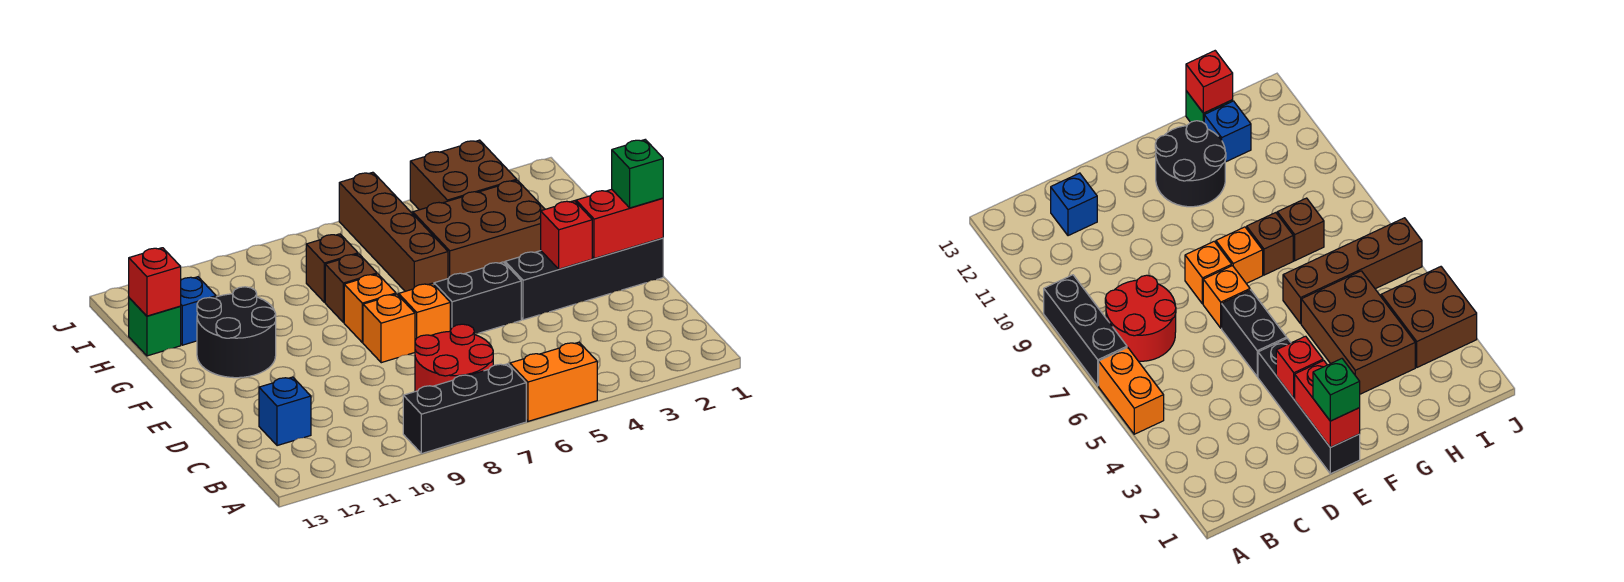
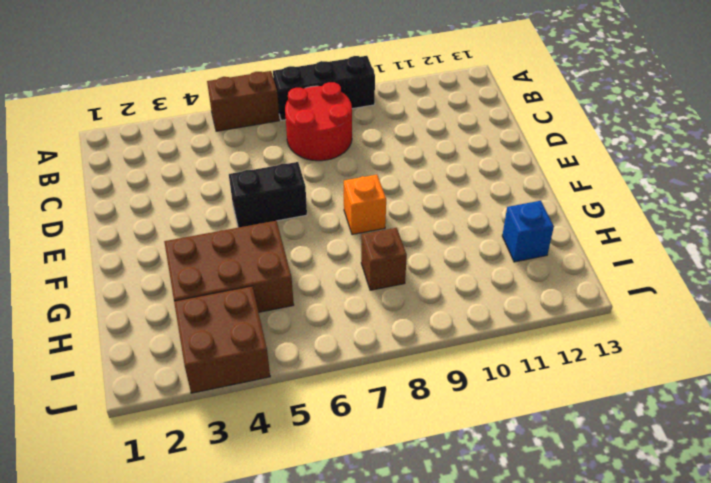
brown 1x2 brick [207,71,279,131] -> orange 1x2 brick [510,342,597,421]
none -> blue 1x1 brick [259,377,311,446]
none -> black 1x4 brick [505,238,663,320]
none -> orange 1x1 brick [399,283,450,340]

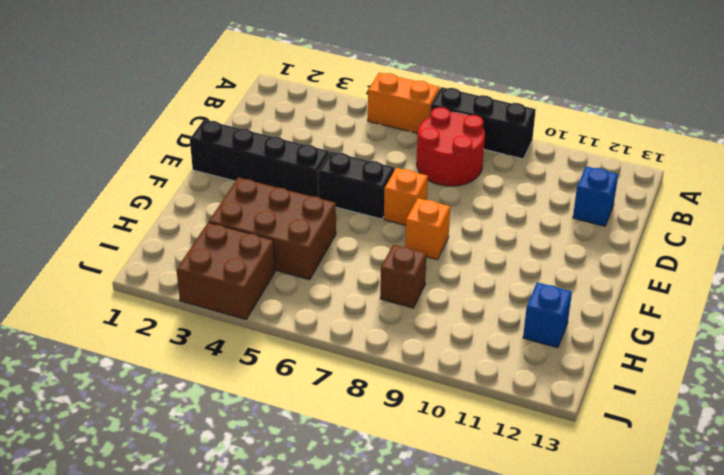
none -> orange 1x1 brick [363,294,415,363]
none -> black 2x2 round brick [197,287,276,378]
none -> brown 1x4 brick [339,172,448,291]

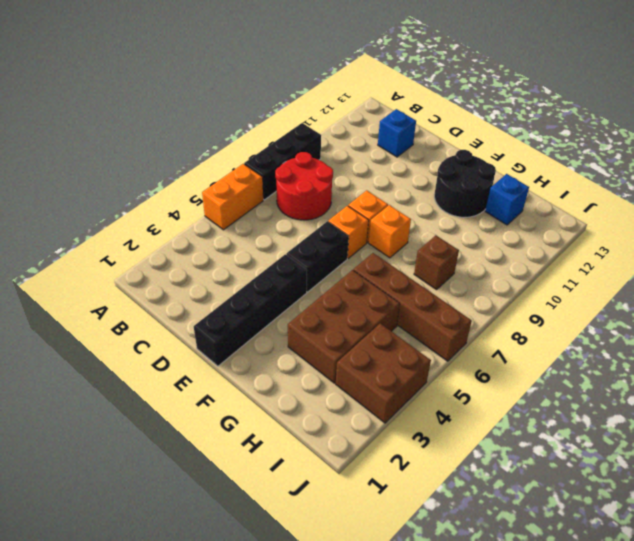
none -> brown 1x1 brick [325,254,377,322]
none -> green 1x1 brick [129,298,181,356]
none -> red 1x2 brick [576,189,663,259]

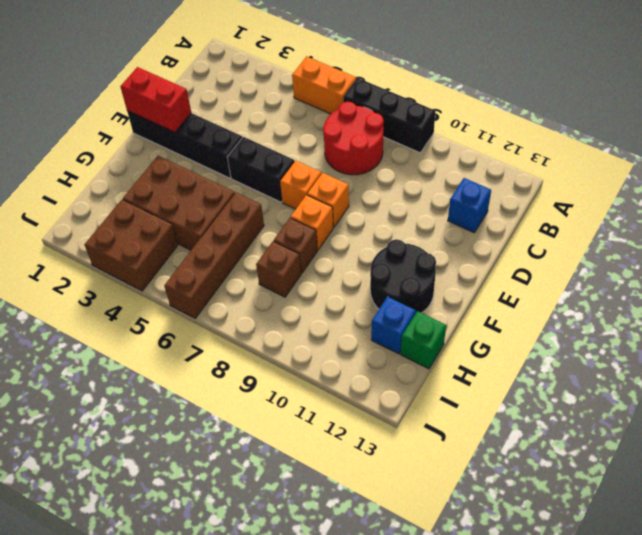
none -> red 1x1 brick [541,201,592,269]
none -> red 1x1 brick [129,248,181,316]
none -> green 1x1 brick [612,140,663,208]

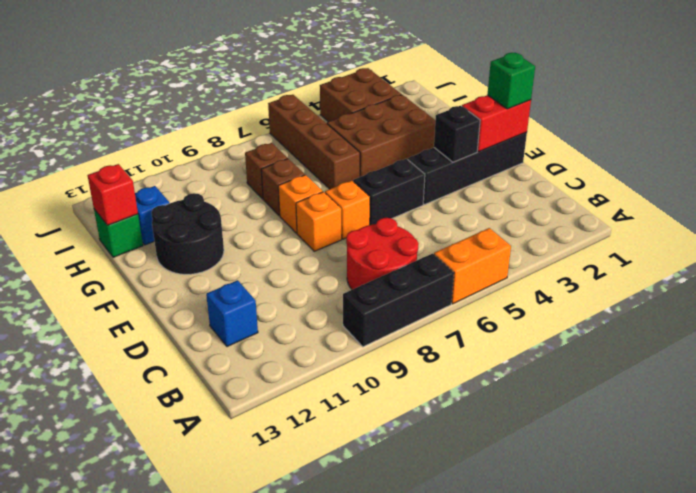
black 1x1 brick [434,106,480,162] -> red 1x1 brick [541,201,592,269]

